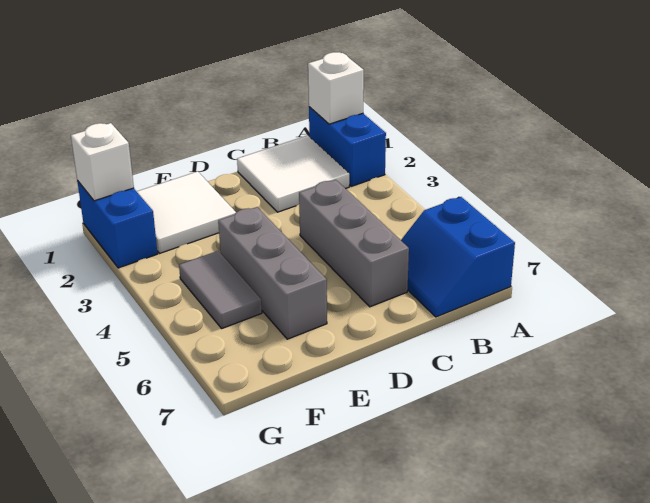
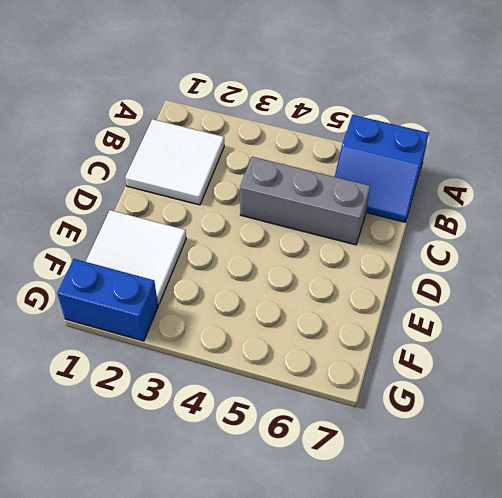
none -> blue 1x2 brick [309,107,386,186]
none -> grey 1x3 brick [218,207,327,339]

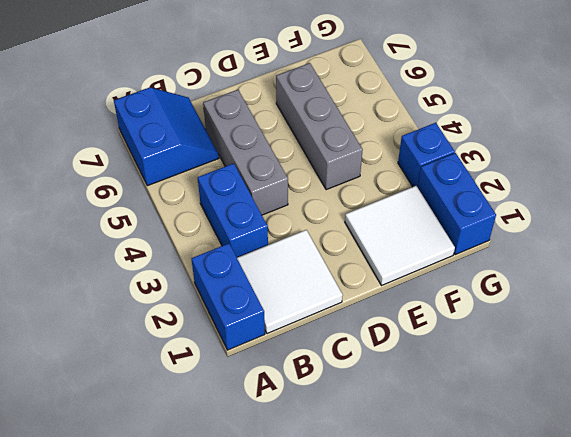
blue 1x2 brick [198,163,268,257] -> none
blue 1x1 brick [398,123,455,187] -> none
none -> grey 1x2 tile [179,251,262,328]
none -> white 1x1 brick [308,52,364,124]

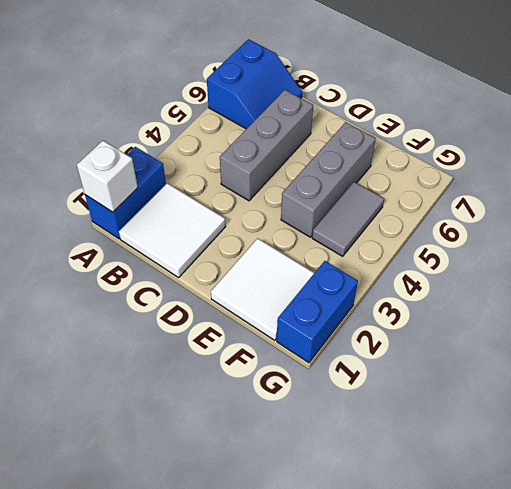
none -> white 1x1 brick [71,123,134,201]

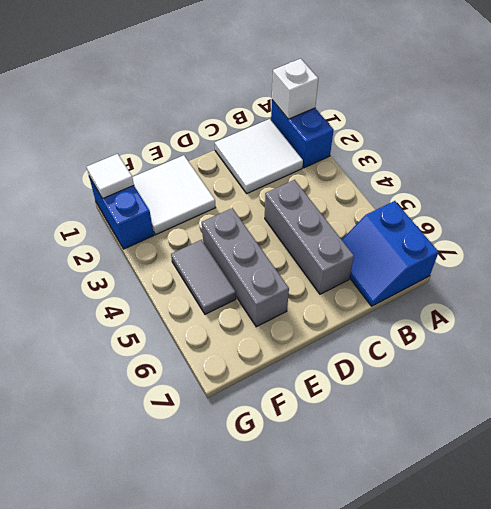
white 1x1 tile [87,154,134,199] -> white 1x1 brick [71,123,134,201]

